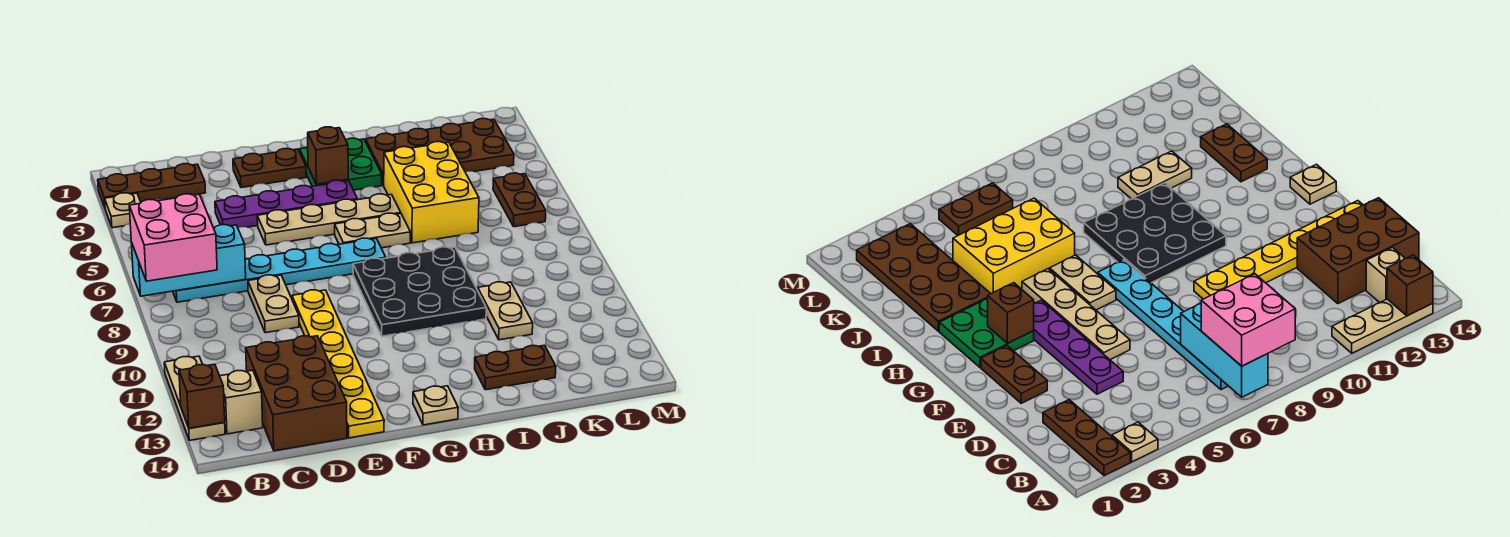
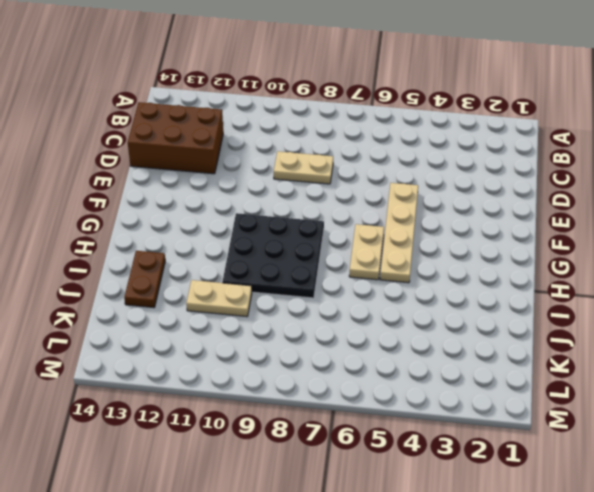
none -> brown 1x3 plate [98,164,205,207]
none -> tan 1x1 plate [105,193,141,228]
none -> tan 1x3 plate [164,356,225,440]

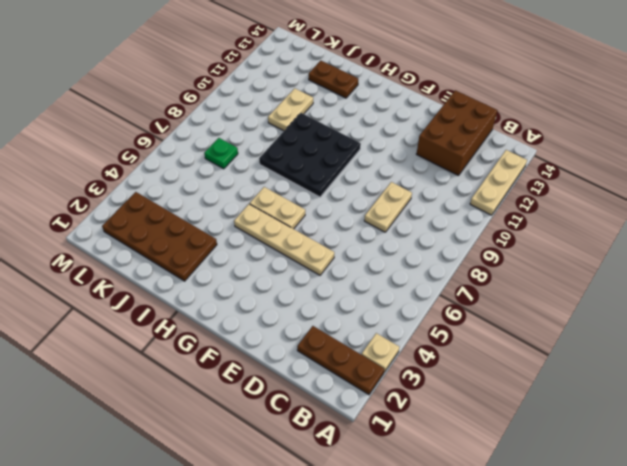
green 1x1 plate [204,138,238,169] -> none
none -> cyan 1x6 plate [173,238,386,302]
none -> tan 1x1 brick [220,370,263,434]
none -> purple 1x4 plate [215,180,357,228]

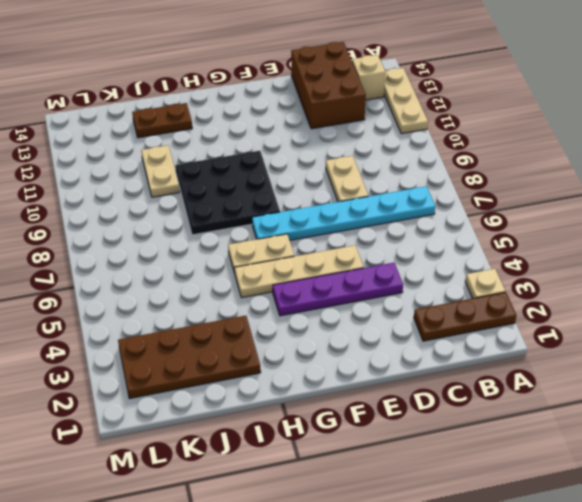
none -> brown 1x2 plate [233,149,306,188]
none -> yellow 1x6 plate [292,290,384,438]
none -> green 2x2 plate [300,138,382,190]

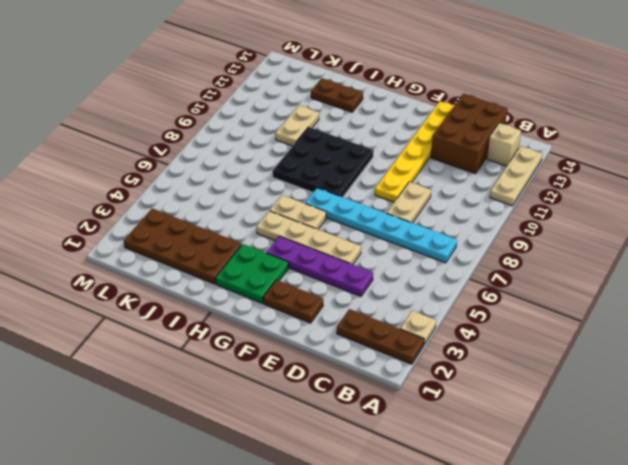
none -> tan 1x1 plate [413,386,458,425]
none -> yellow 2x3 brick [383,142,479,243]
none -> brown 1x2 plate [493,173,546,227]

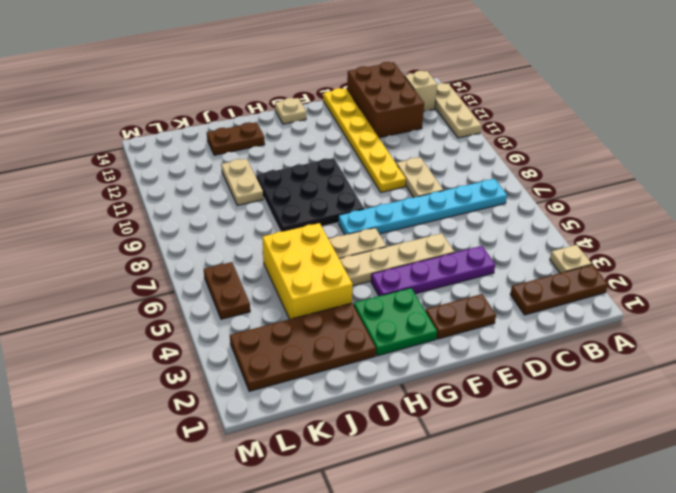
none -> cyan 1x3 brick [131,225,246,296]
none -> brown 1x1 brick [179,364,225,428]
none -> brown 1x1 brick [308,127,348,184]

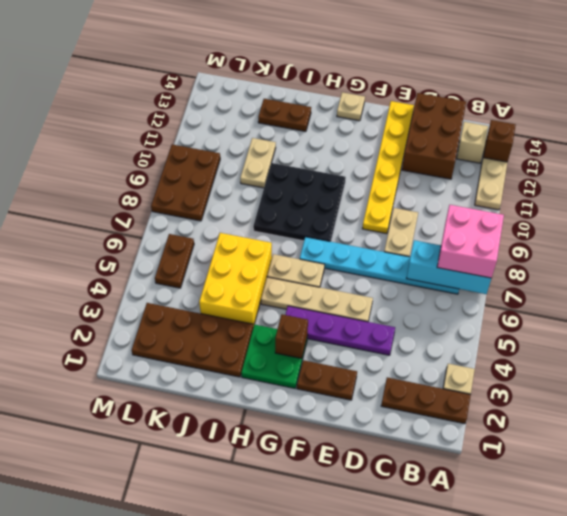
brown 2x3 plate [151,144,220,221] -> none

